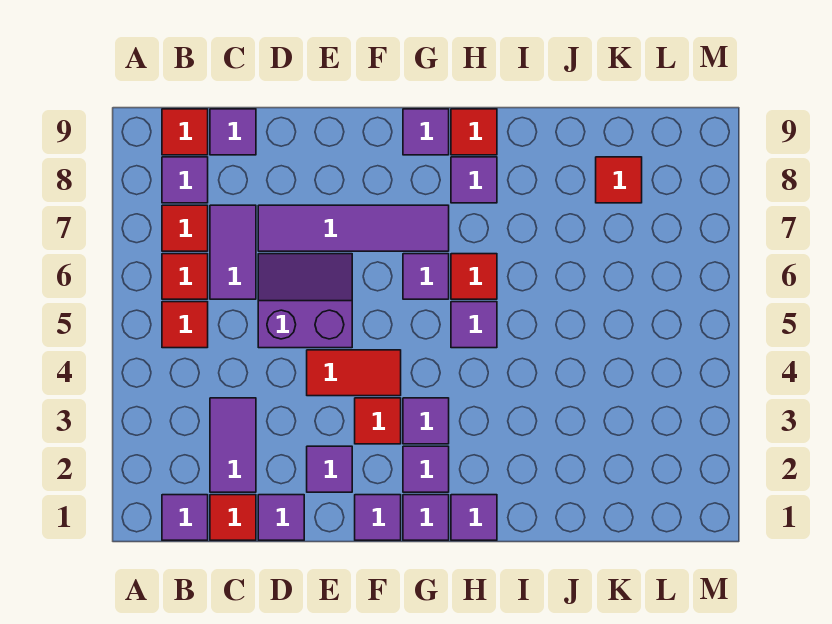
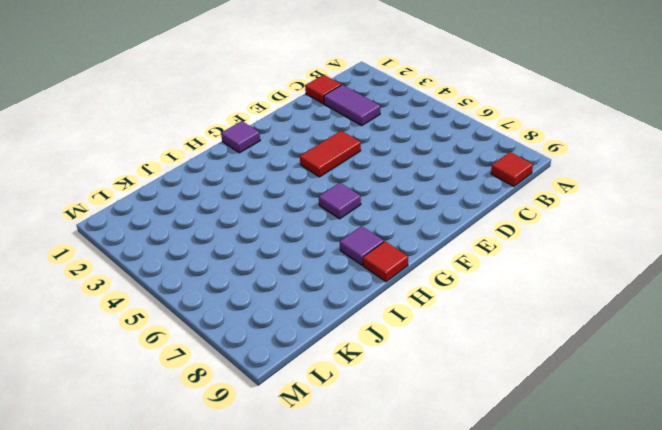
none -> purple 1x1 tile [162,495,208,540]
none -> red 1x1 tile [162,302,208,348]
none -> red 1x1 tile [162,254,208,299]

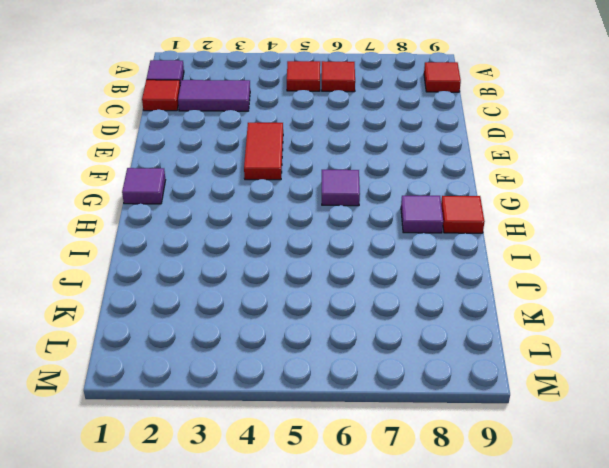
none -> red 1x1 tile [162,205,208,251]
none -> purple 1x1 tile [162,157,208,203]
none -> purple 1x2 tile [210,205,256,299]

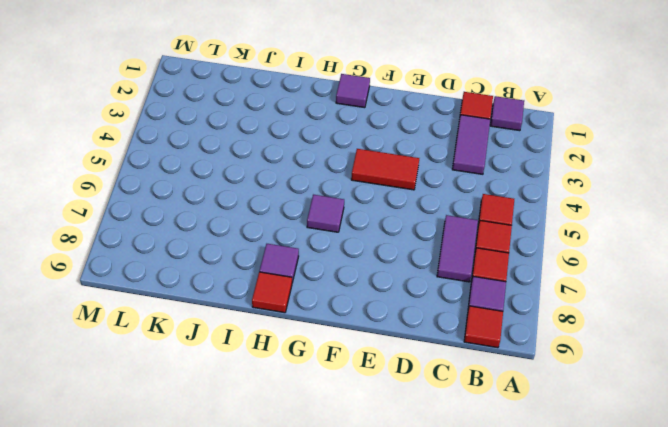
none -> purple 1x1 tile [210,109,256,155]
none -> purple 1x1 tile [258,495,304,540]
none -> purple 2x2 slope [258,254,352,348]

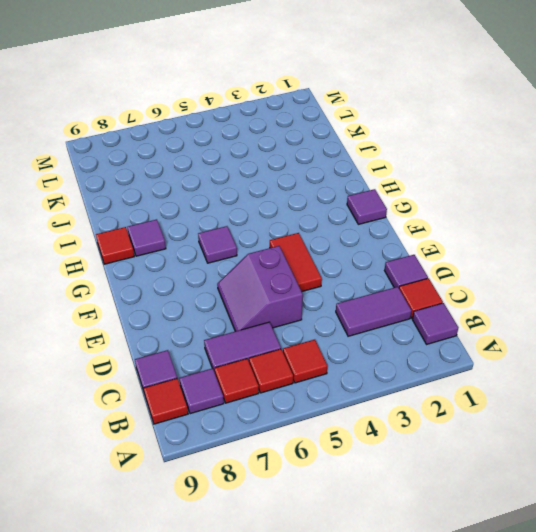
none -> purple 1x4 tile [258,205,449,251]
none -> purple 1x1 tile [307,446,352,492]
none -> purple 1x1 tile [355,495,401,540]

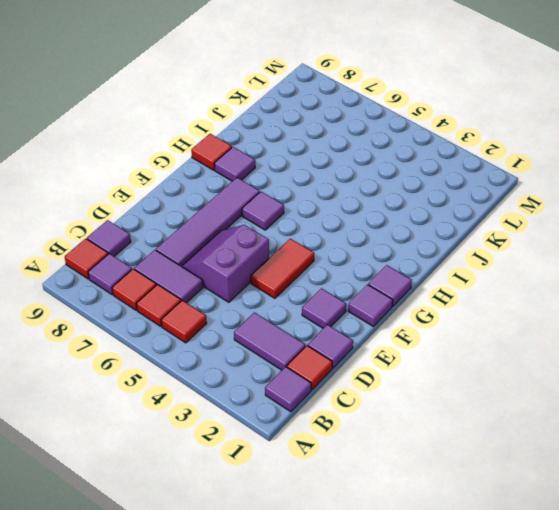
none -> red 1x1 tile [355,398,401,444]
none -> purple 1x1 tile [403,446,449,492]
none -> purple 1x1 tile [403,398,449,444]

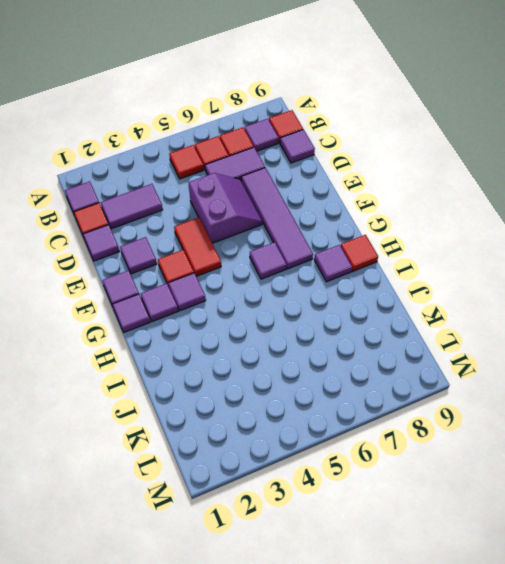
none -> purple 1x1 tile [403,109,449,155]
none -> purple 1x1 tile [451,495,497,540]
none -> purple 1x1 tile [451,302,497,348]

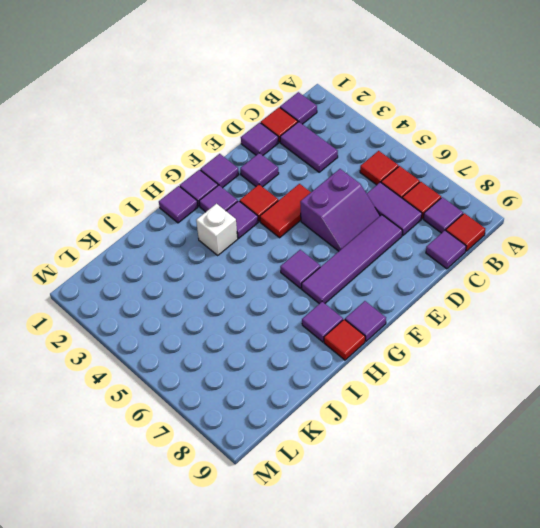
white 1x1 brick [196,204,238,255] -> none
none -> purple 1x1 tile [451,302,497,348]
none -> red 1x1 tile [451,254,497,299]
none -> red 1x1 tile [596,157,642,203]

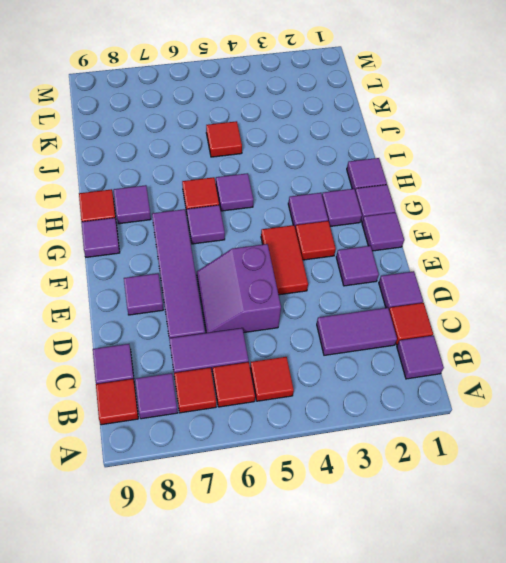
purple 1x1 tile [124,274,163,315] -> none
red 1x1 tile [206,121,242,157] -> red 1x1 tile moved to [596,157,642,203]

